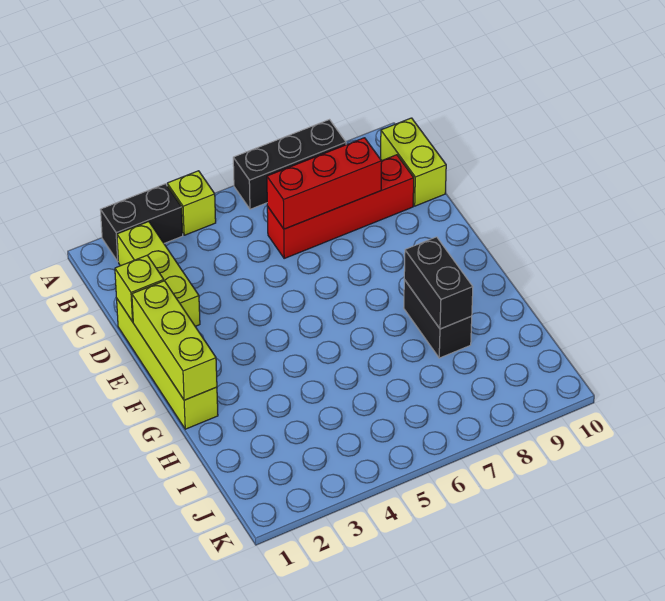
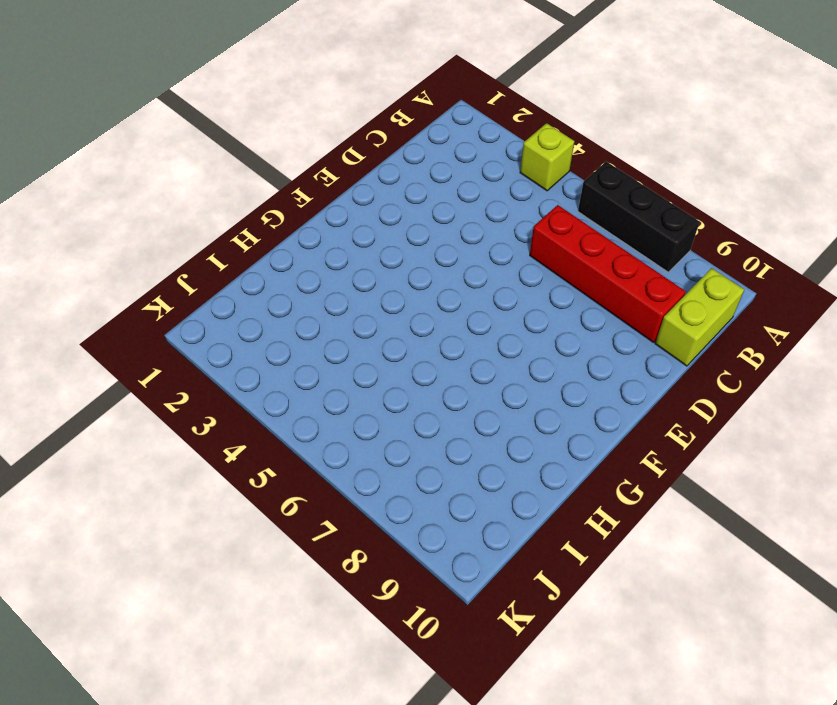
none -> black 1x2 brick [100,184,183,261]
none -> lime 1x3 brick [117,222,200,326]
none -> lime 1x4 brick [117,299,218,429]

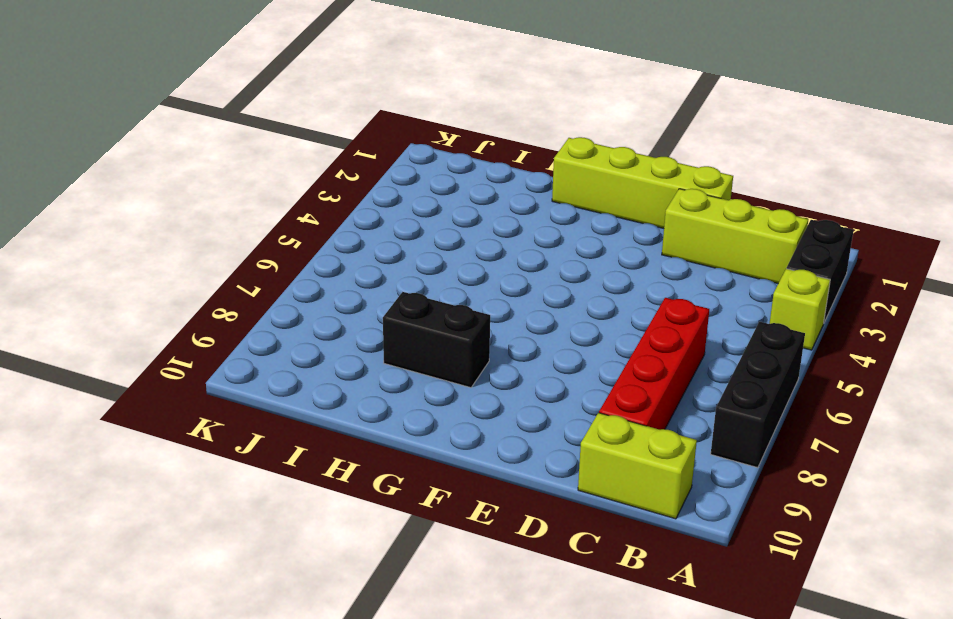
none -> red 1x3 brick [267,138,382,229]
none -> lime 1x1 brick [115,255,164,322]
none -> lime 1x3 brick [132,281,217,400]

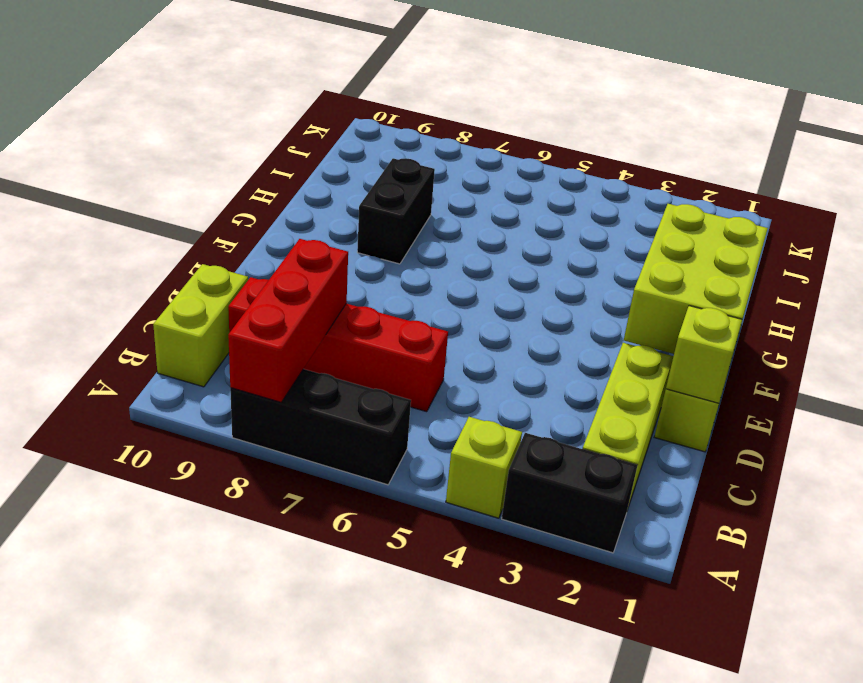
red 1x3 brick [228,239,348,402] -> red 1x3 brick turned to [267,138,382,229]
lime 2x3 brick [624,204,768,354] -> lime 1x3 brick [132,281,217,400]
none -> black 1x2 brick [404,237,473,329]

